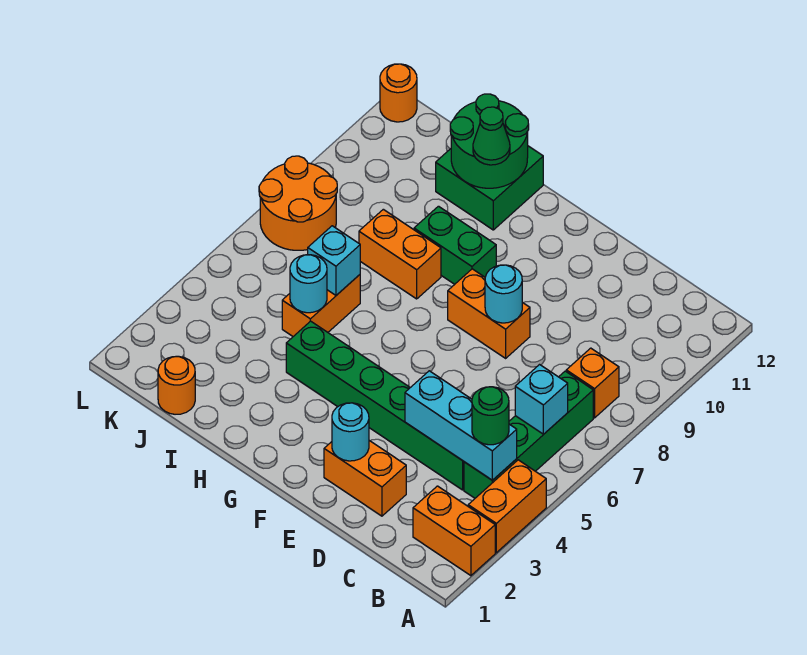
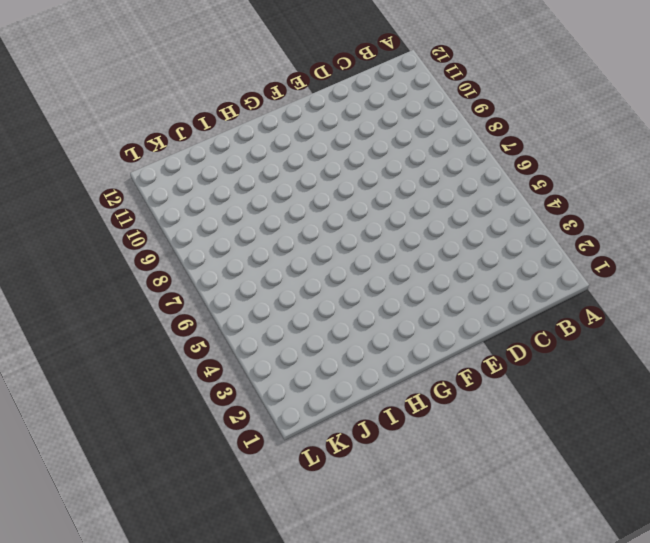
none -> orange 1x2 brick [413,486,495,576]
none -> orange 1x2 brick [468,460,546,553]
none -> green 1x4 brick [464,371,593,498]

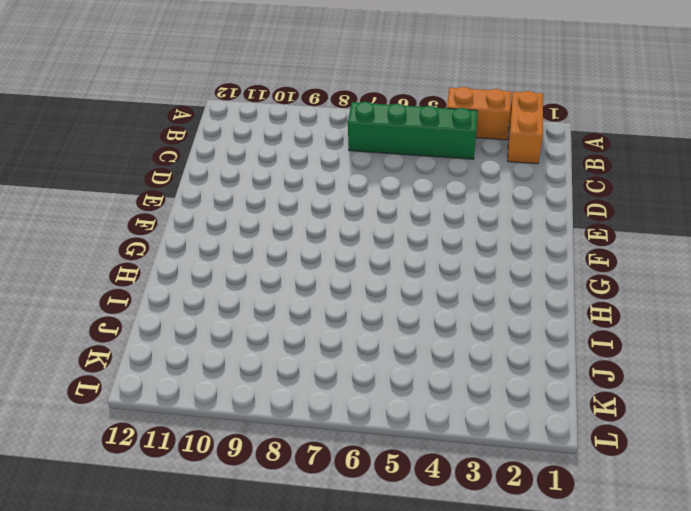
none -> orange 1x1 brick [566,348,619,418]
none -> green 1x6 brick [286,321,464,490]
none -> orange 1x2 brick [324,441,406,516]

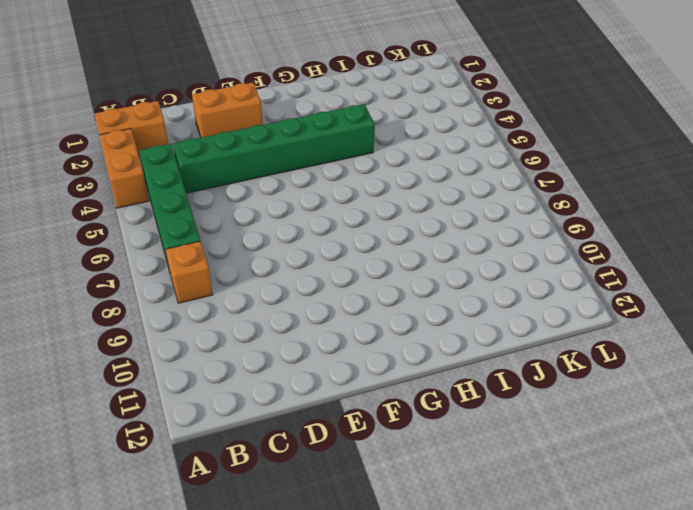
none -> orange 1x2 brick [448,269,530,358]
none -> green 1x2 brick [414,206,496,284]
none -> orange 1x2 brick [359,209,441,299]

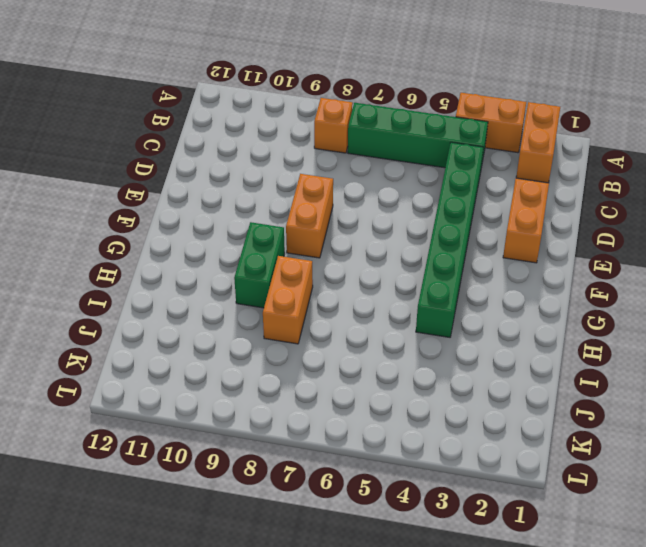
none -> green 2x2 brick [436,146,543,230]
none -> orange 1x2 brick [282,275,360,336]
none -> orange 1x1 round brick [158,356,195,414]

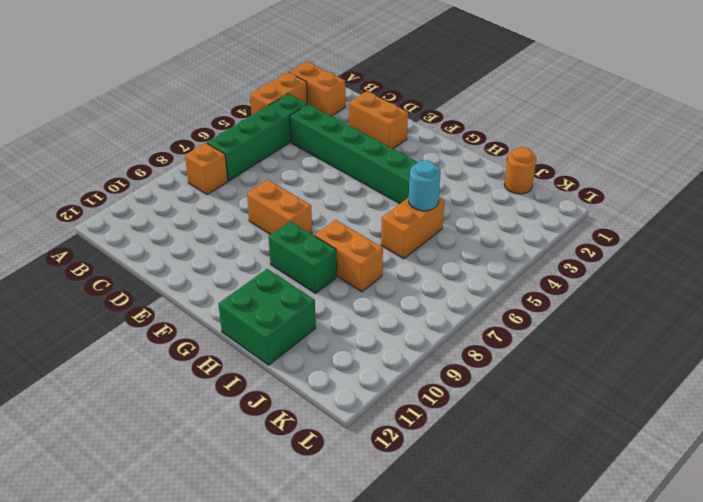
none -> orange 2x2 round brick [259,156,337,250]
none -> orange 1x1 round brick [380,64,417,122]
none -> cyan 1x3 brick [405,371,517,480]

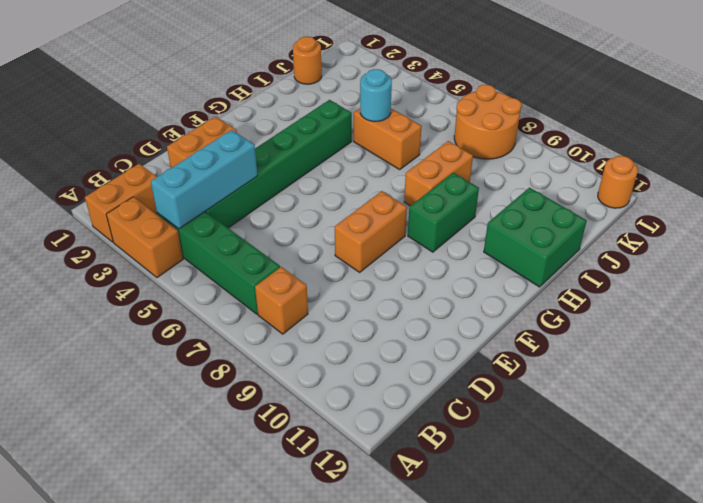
none -> cyan 1x1 brick [515,365,568,434]
none -> cyan 1x1 round brick [332,403,369,461]
none -> cyan 1x1 round brick [485,265,522,323]

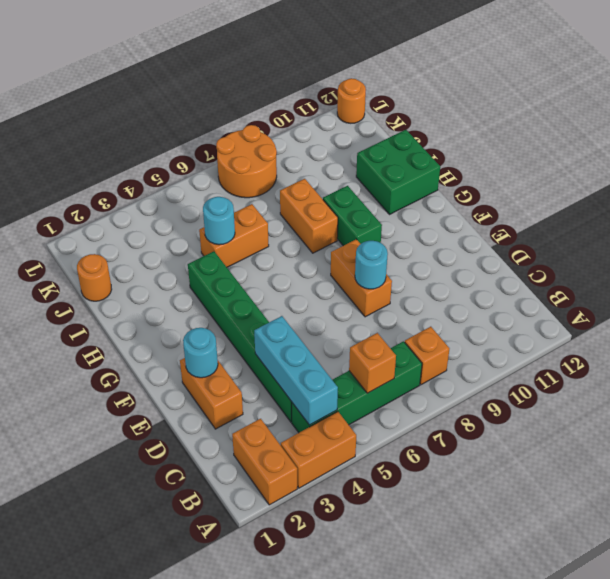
orange 1x1 brick [349,333,396,393] -> cyan 1x1 brick [515,365,568,434]
none -> green 2x2 round brick [450,94,529,188]
none -> cyan 1x1 brick [308,226,360,295]
none -> green 1x1 round brick [472,387,509,445]

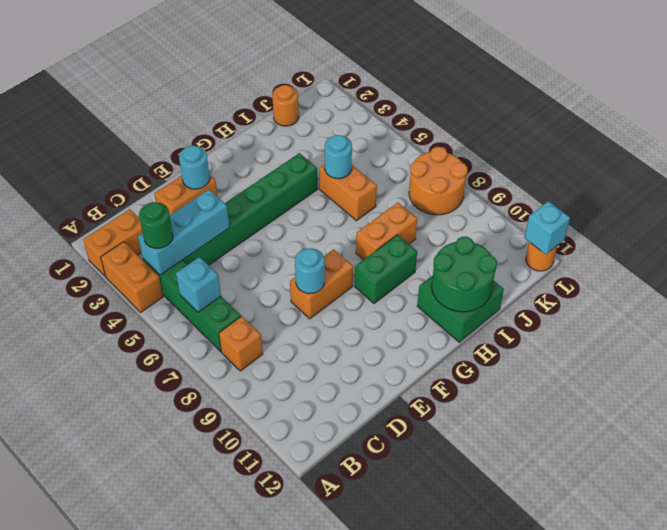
cyan 1x1 brick [525,201,570,255] -> cyan 1x1 brick moved to [308,226,360,295]
none -> green 1x1 cone [473,107,510,165]

